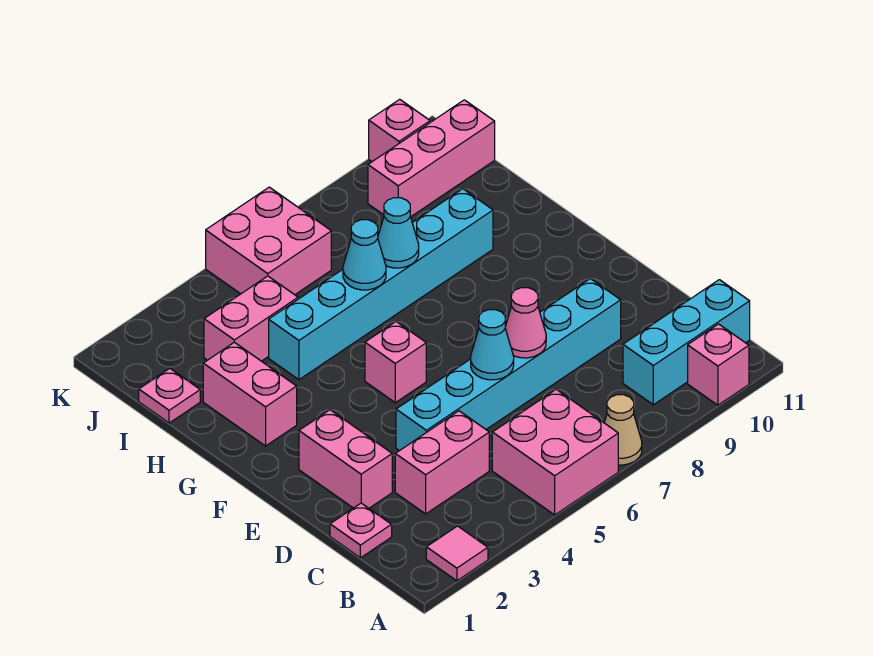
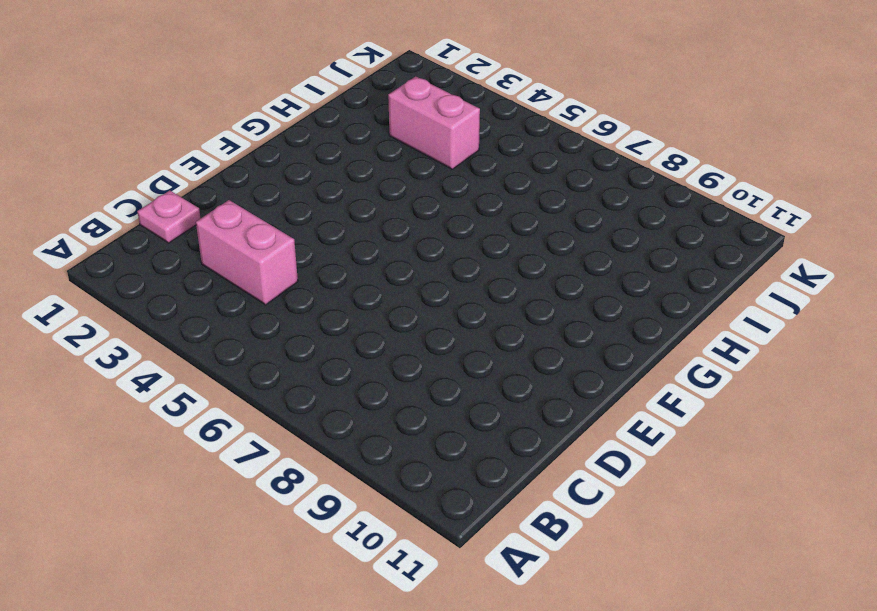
none -> pink 1x1 tile [426,526,488,581]
none -> pink 2x2 brick [492,389,618,515]
none -> tan 1x1 cone [604,395,642,465]

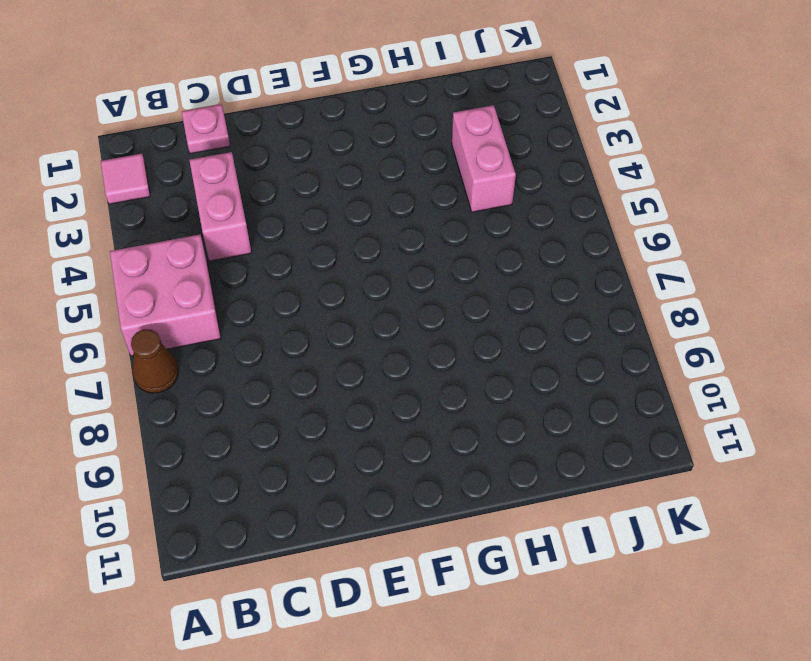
brown 1x1 cone [131,329,178,393] -> tan 1x1 cone [604,395,642,465]
none -> pink 1x1 brick [688,324,749,405]
none -> cyan 1x3 brick [623,280,750,405]
none -> pink 1x2 brick [299,410,392,508]

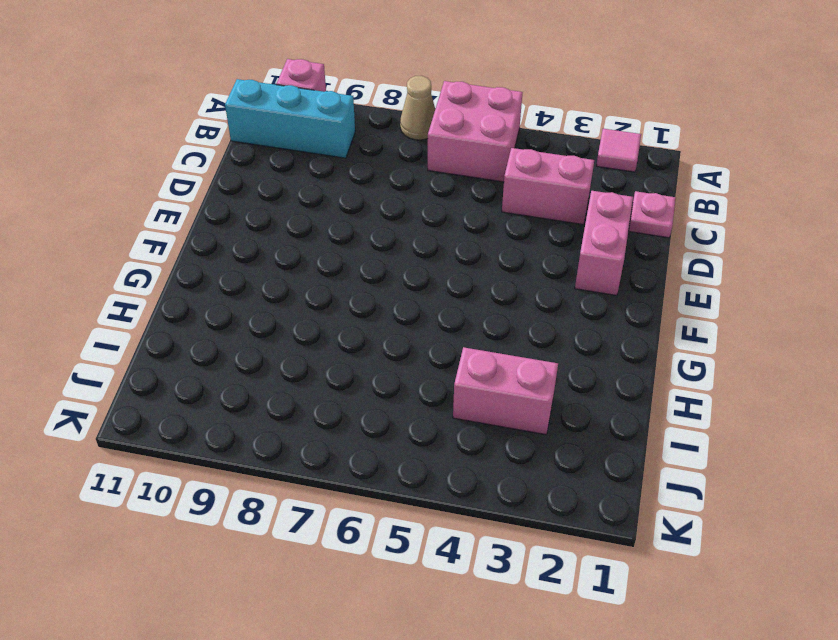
none -> cyan 1x6 brick [396,279,621,451]
none -> pink 1x1 brick [365,322,426,403]
none -> pink 1x2 brick [203,342,297,446]

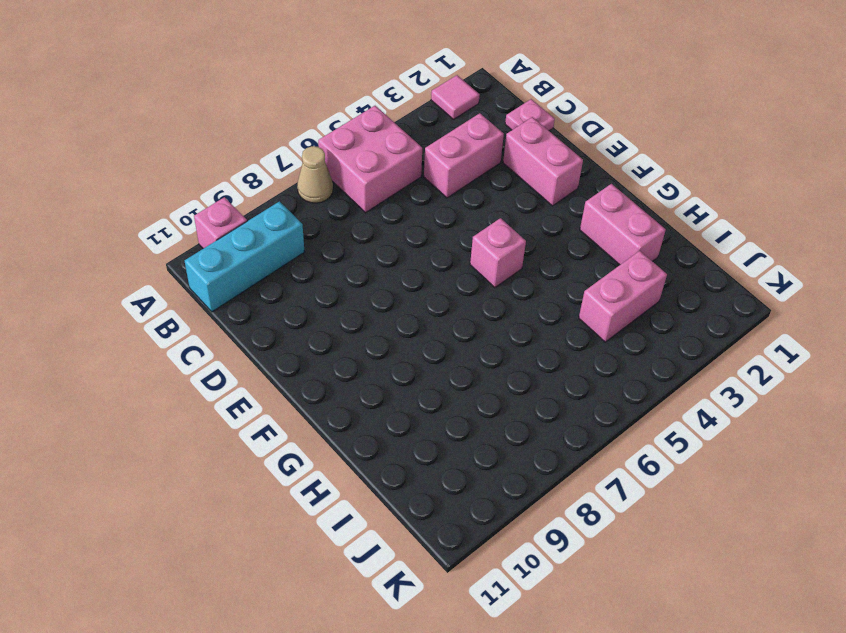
none -> cyan 1x6 brick [396,279,621,451]
none -> cyan 1x6 brick [269,189,493,380]
none -> pink 1x1 plate [139,368,200,423]

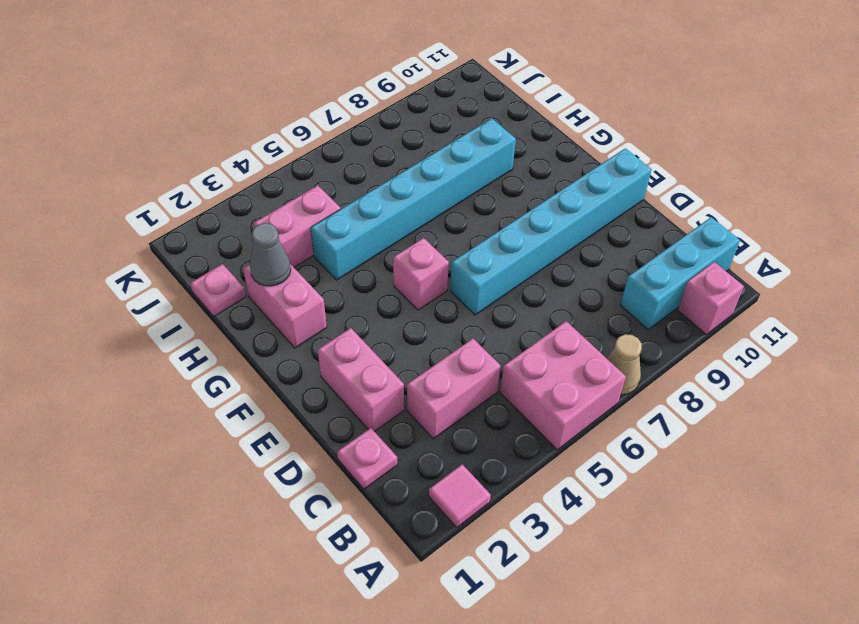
cyan 1x6 brick [450,148,652,315] -> cyan 1x6 brick moved to [396,279,621,451]
grey 1x1 cone [250,223,291,286] -> none
none -> pink 2x2 brick [206,187,331,295]
none -> pink 1x3 brick [368,100,495,217]
none -> pink 1x1 brick [369,99,430,162]

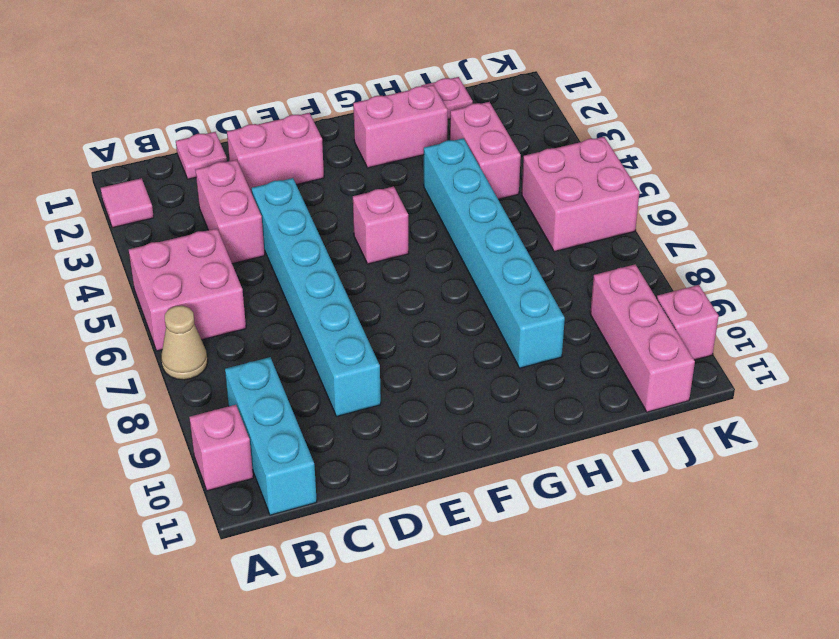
none -> cyan 1x1 cone [471,310,514,380]
none -> pink 1x1 cone [505,288,546,358]
none -> cyan 1x1 cone [343,220,386,290]

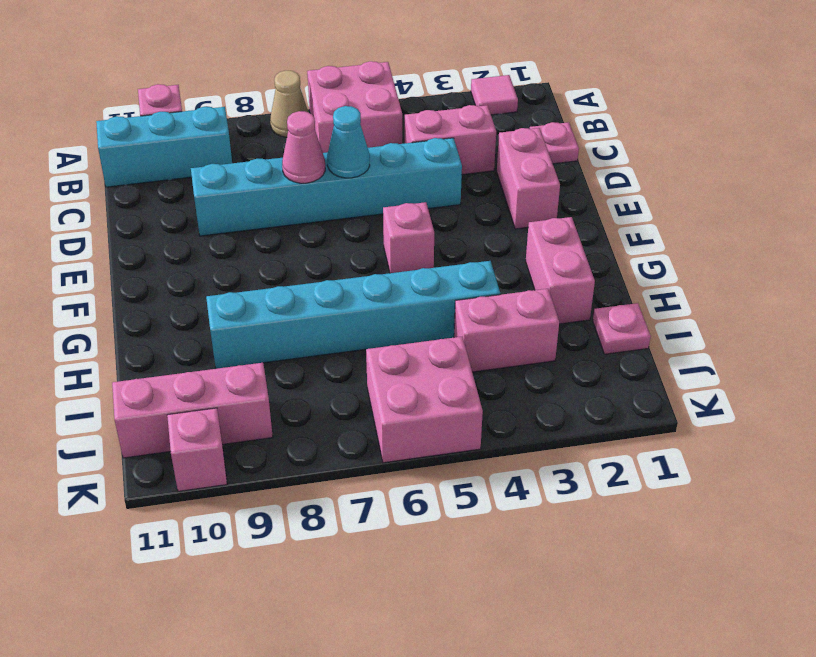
none -> cyan 1x1 cone [343,220,386,290]
none -> cyan 1x1 cone [378,198,419,268]

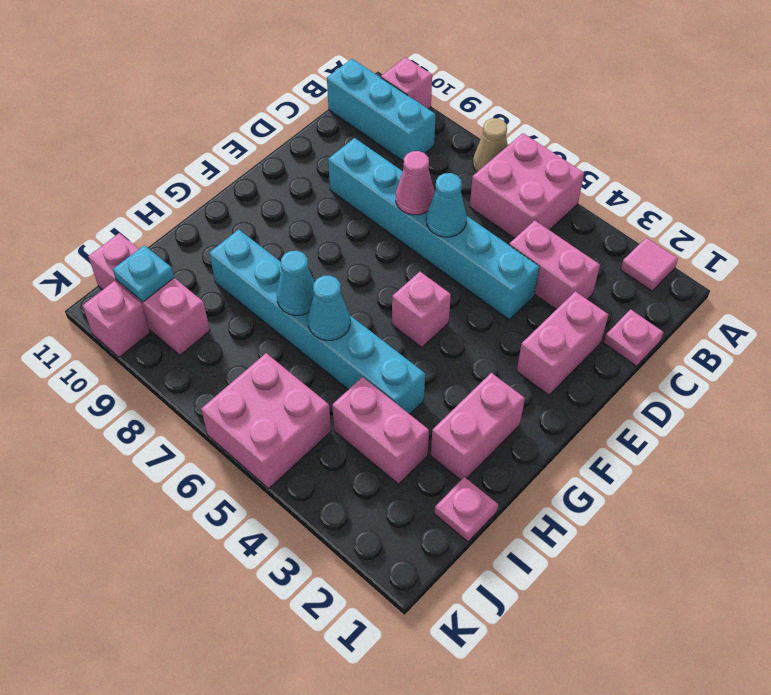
cyan 1x1 plate [113,245,174,302] -> none

